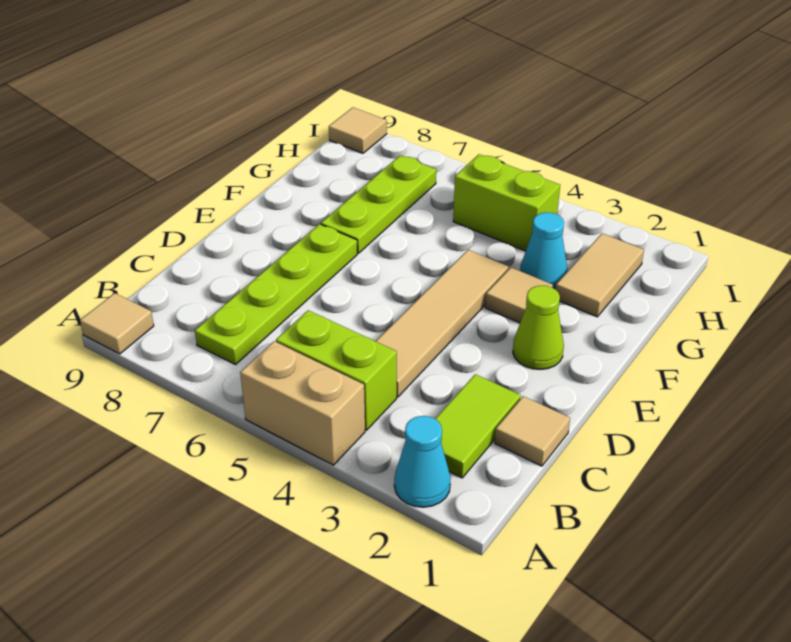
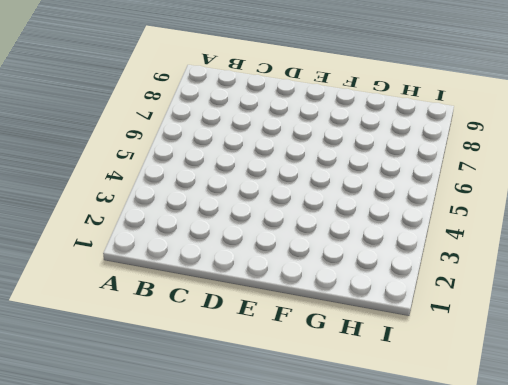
none -> cyan 1x1 cone [394,416,451,507]
none -> tan 1x2 brick [240,341,365,465]
none -> tan 1x1 tile [80,293,154,354]

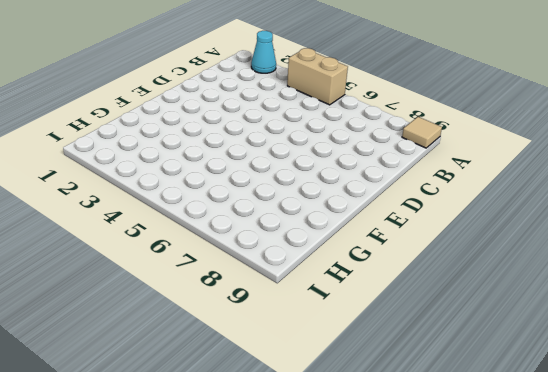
none -> lime 1x2 tile [435,374,521,478]
none -> lime 1x2 brick [276,310,397,430]
none -> lime 1x4 plate [195,224,357,365]

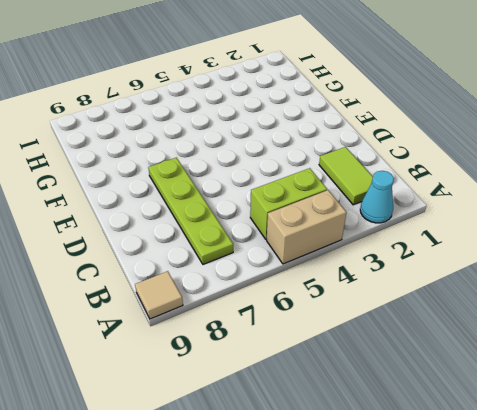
none -> tan 1x1 tile [495,396,570,466]
none -> tan 1x4 tile [376,250,509,397]
none -> lime 1x1 cone [513,286,564,369]

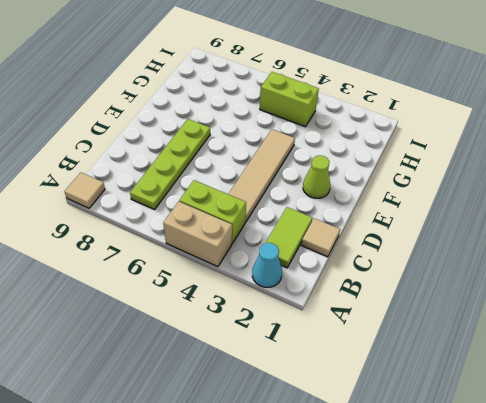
none -> tan 1x1 tile [485,268,553,323]
none -> lime 1x3 plate [321,155,436,253]
none -> tan 1x2 tile [556,233,644,317]

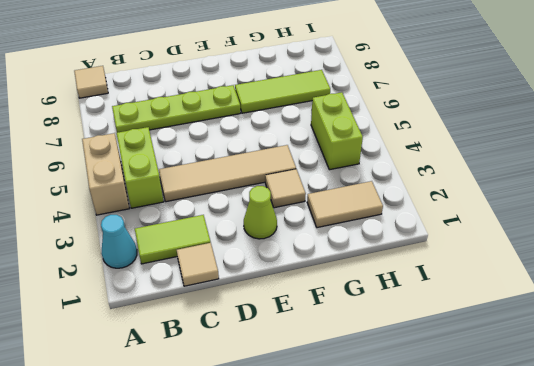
lime 1x3 tile [235,70,330,113] -> lime 1x3 plate [321,155,436,253]
none -> cyan 1x1 cone [520,213,567,290]
none -> tan 1x1 tile [329,108,387,153]

